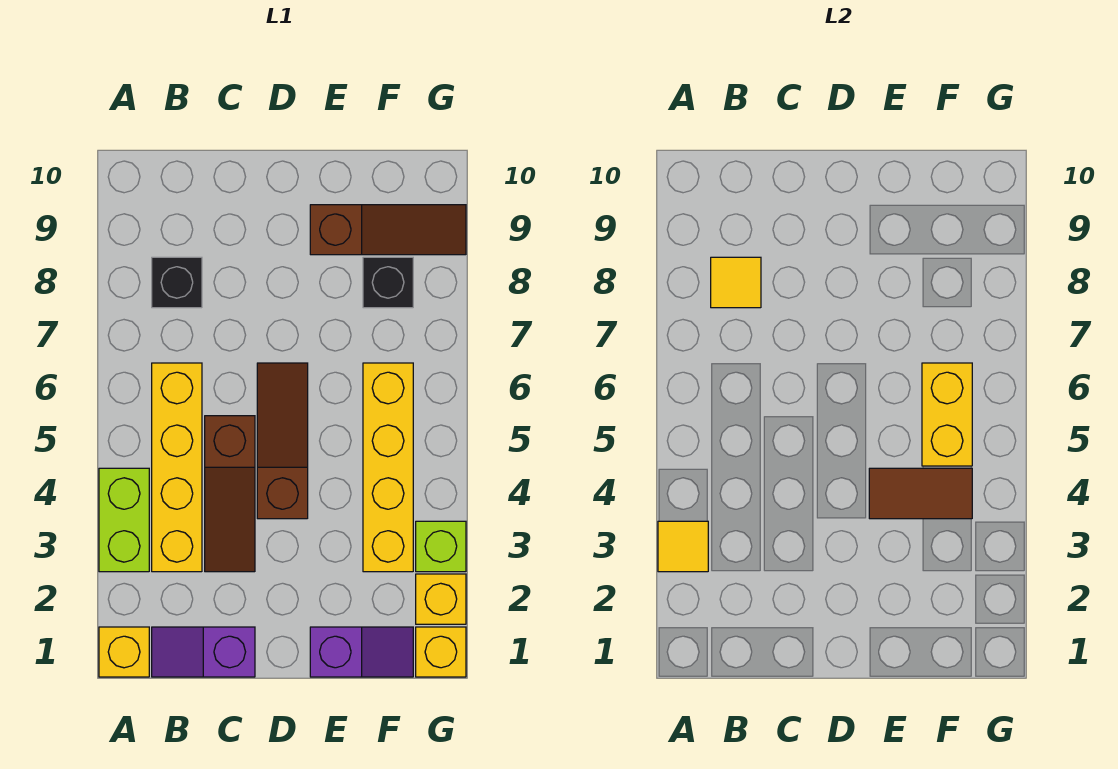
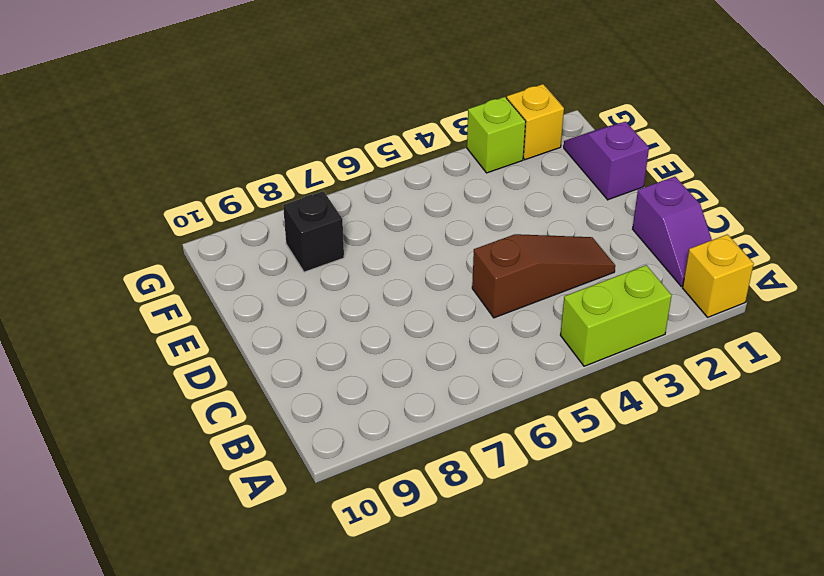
none -> yellow 1x4 brick [152,363,202,572]
none -> black 1x1 brick [152,257,202,308]
none -> brown 1x3 slope [257,363,308,519]

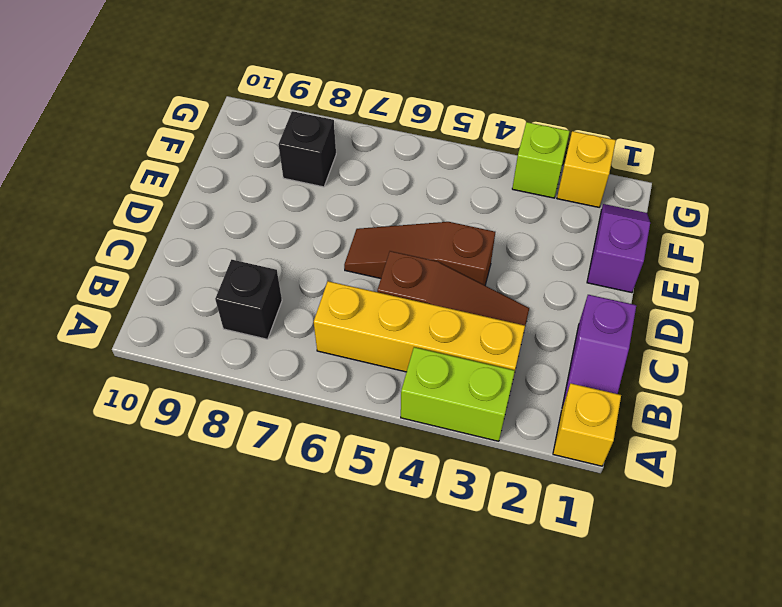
none -> brown 1x3 slope [310,205,466,255]
none -> yellow 1x4 brick [363,363,413,572]
none -> yellow 1x1 brick [416,627,466,677]

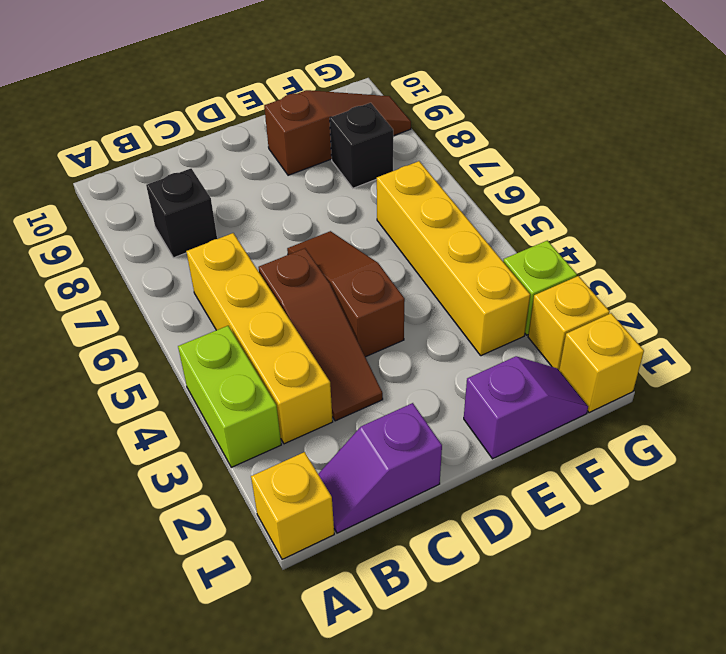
none -> yellow 1x1 tile [658,521,708,572]
none -> yellow 1x1 tile [711,257,761,308]
none -> brown 1x2 tile [869,468,972,519]

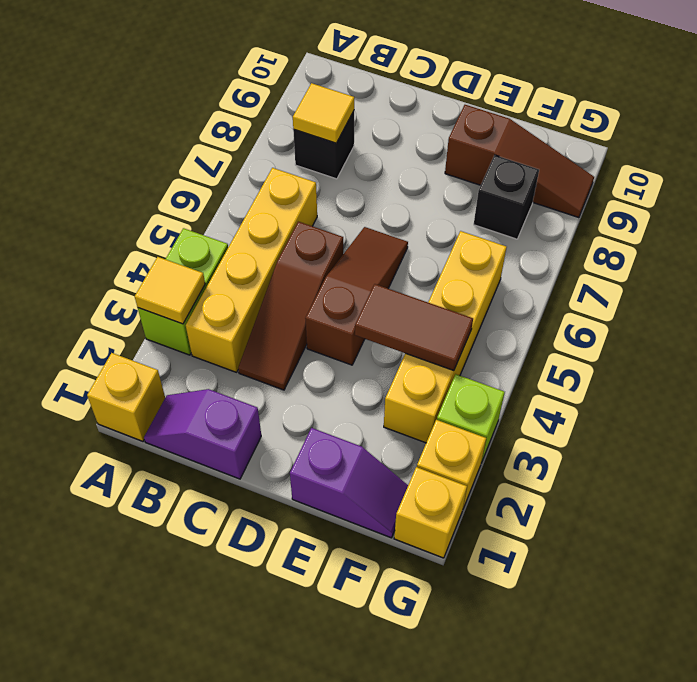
none -> yellow 1x2 brick [922,363,972,466]

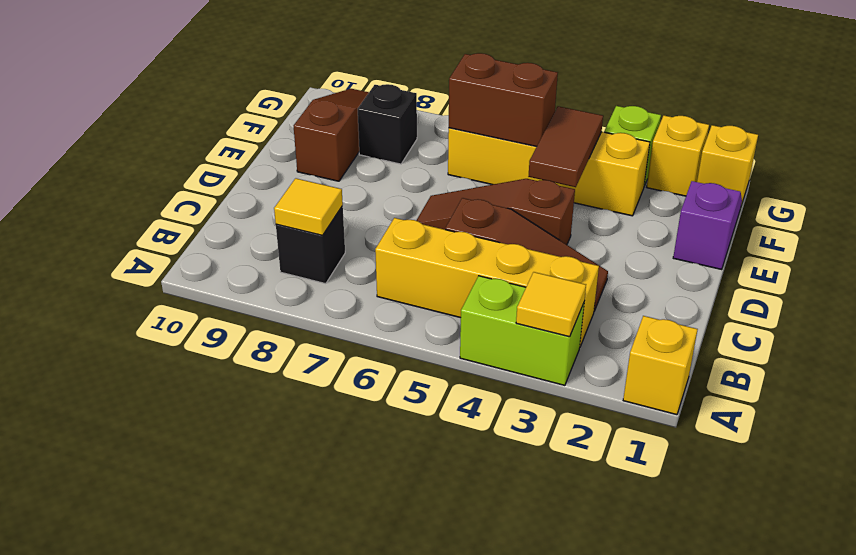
brown 1x2 brick [449,53,558,147] -> yellow 1x2 brick [922,363,972,466]
none -> purple 1x2 slope [152,627,255,677]

